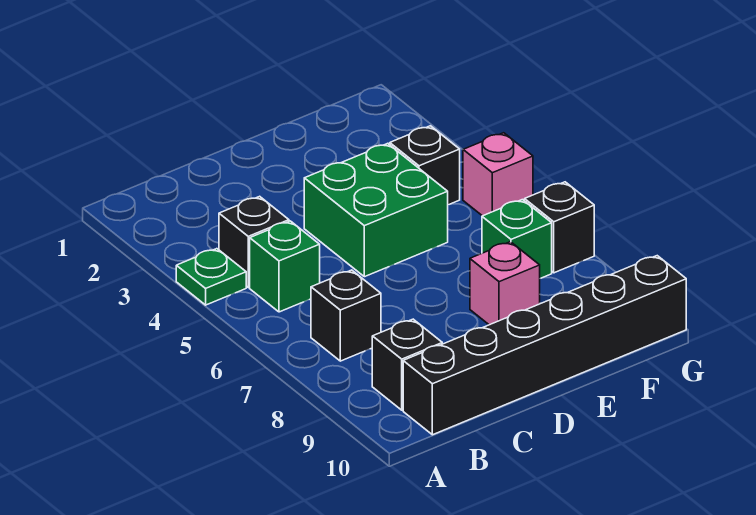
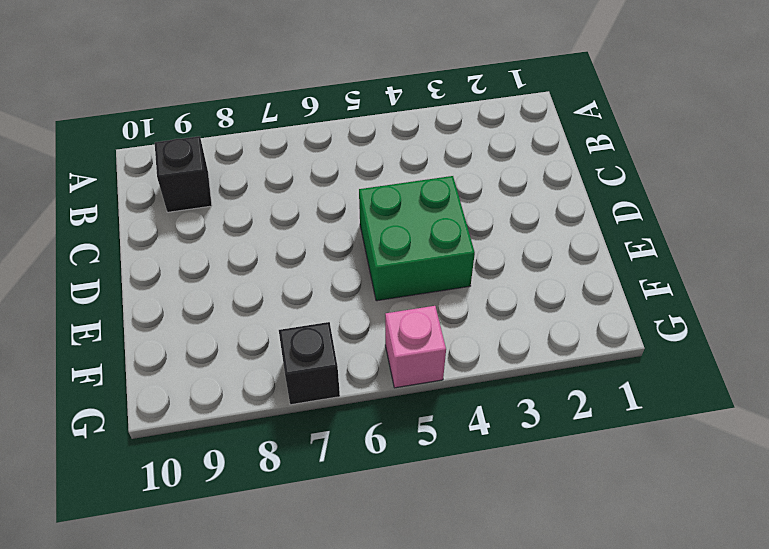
none -> green 1x1 plate [176,249,246,305]
none -> black 1x1 brick [219,196,289,287]
none -> green 1x1 brick [250,221,320,312]

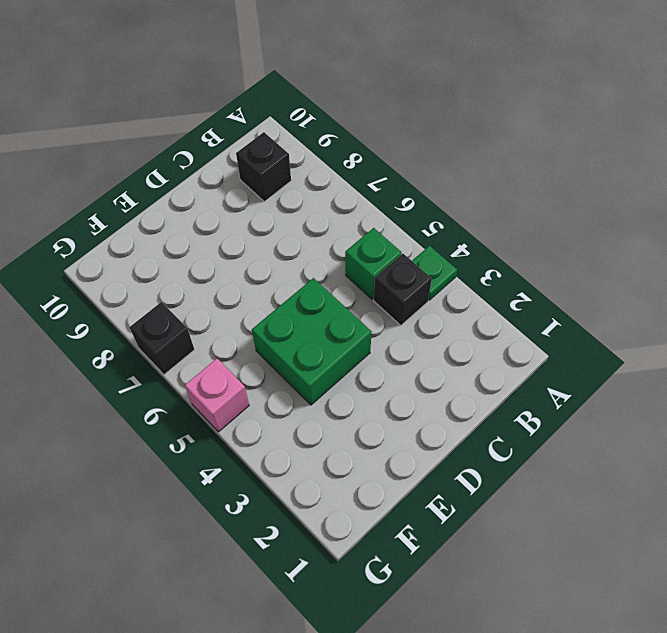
none -> black 1x1 brick [311,270,381,361]
none -> black 1x6 brick [403,256,686,435]
none -> pink 1x1 brick [470,242,540,325]

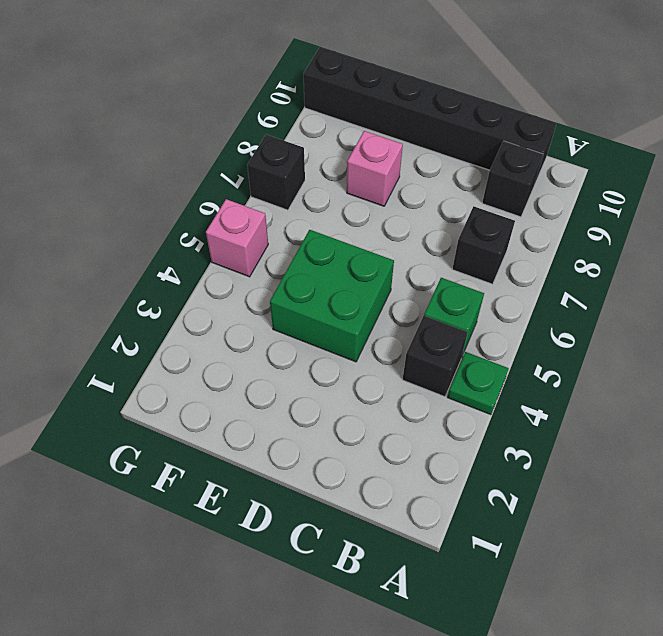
none -> black 1x1 brick [390,126,460,205]
none -> green 1x1 brick [482,200,552,278]

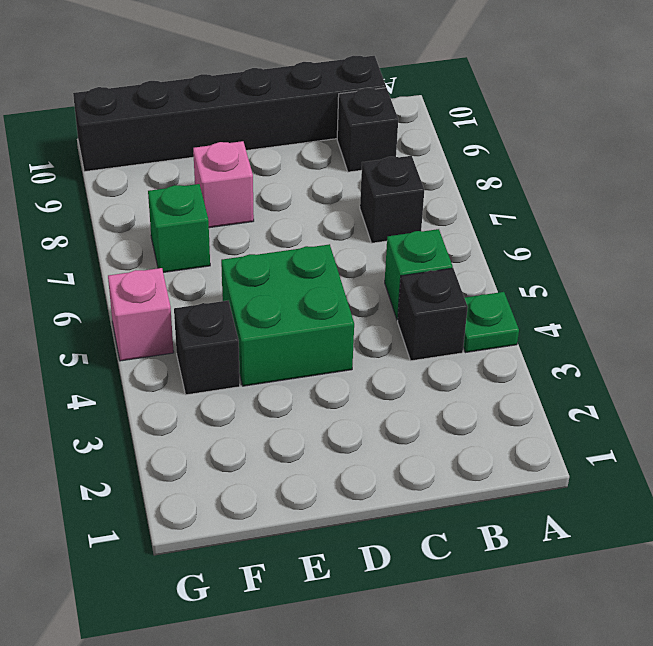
none -> black 1x1 brick [525,182,594,273]

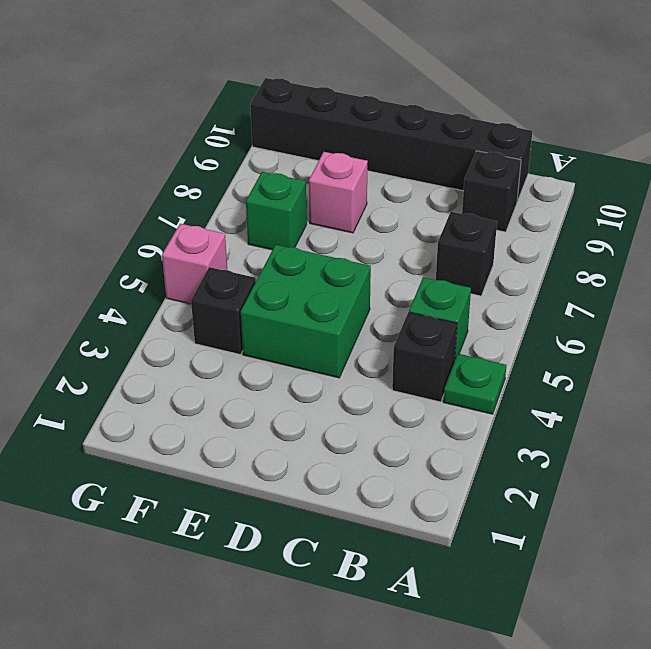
none -> black 1x1 brick [525,182,594,273]

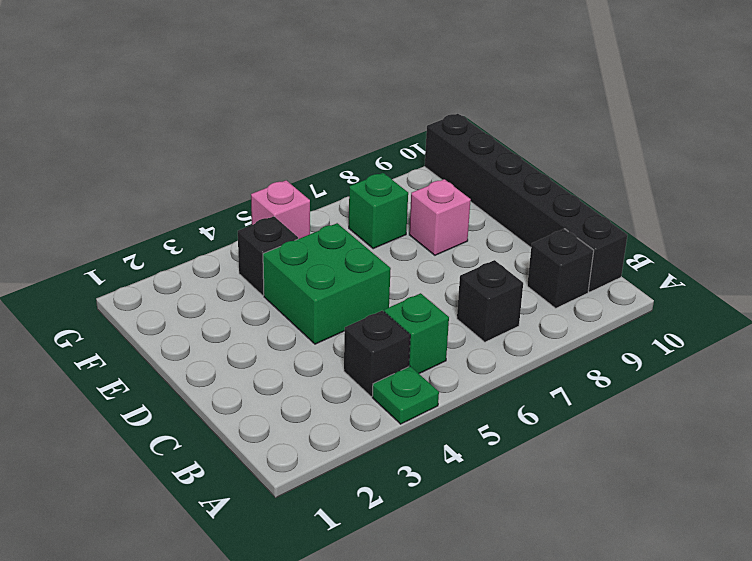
none -> black 1x1 brick [525,182,594,273]

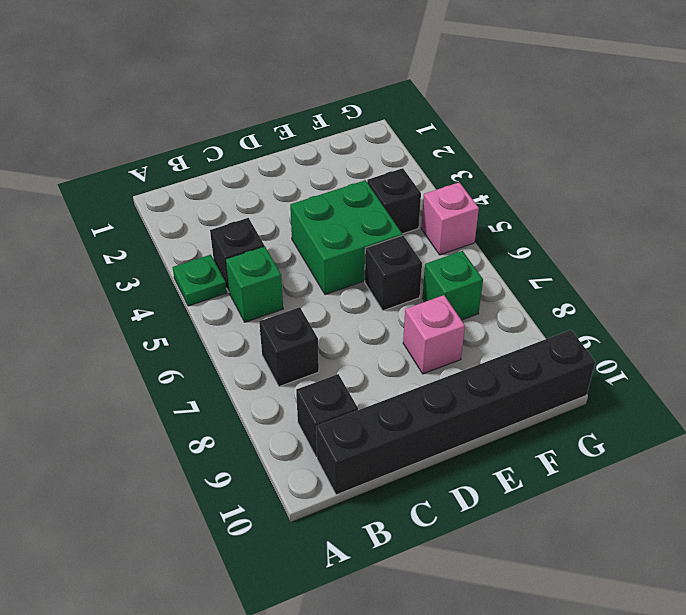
black 1x1 brick [365,235,422,311] -> black 1x1 brick moved to [525,182,594,273]

